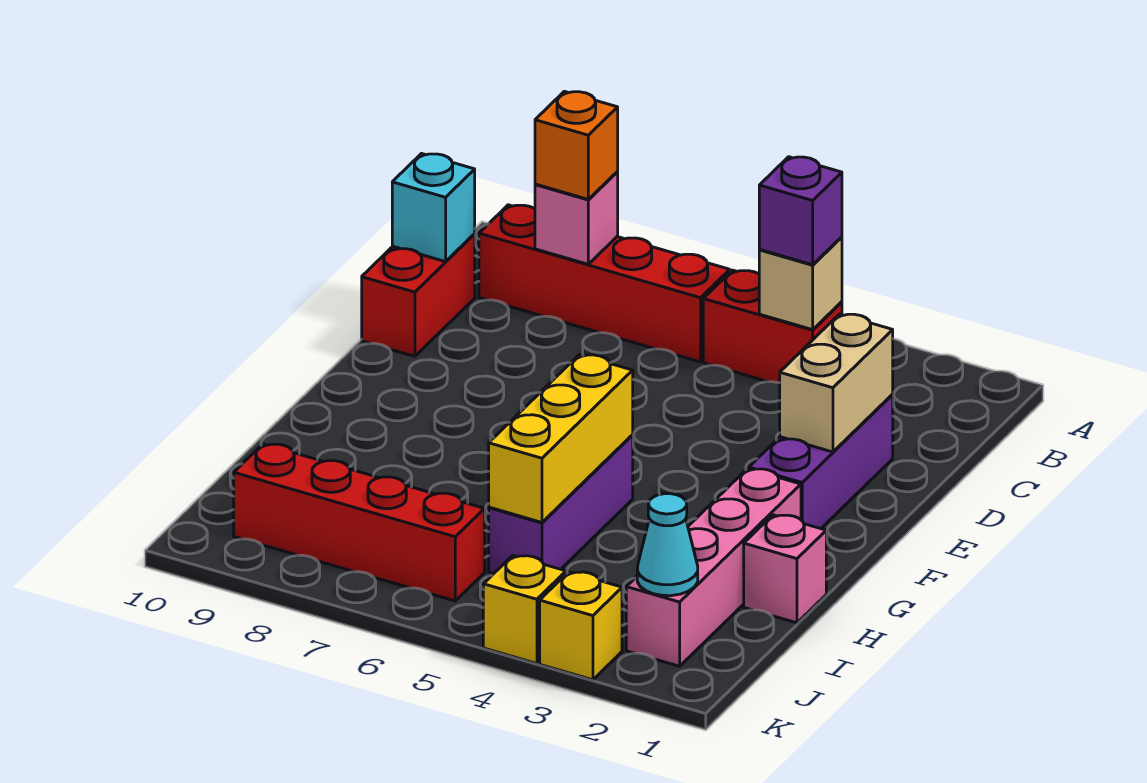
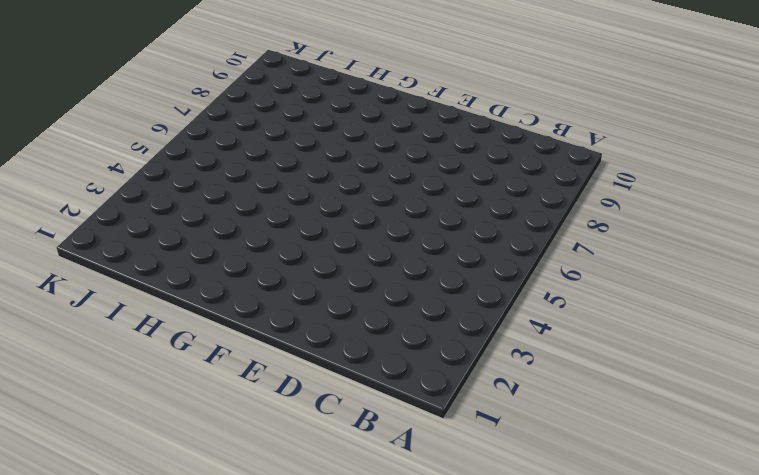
none -> red 1x2 brick [703,270,842,383]
none -> red 1x4 brick [479,205,730,362]
none -> red 1x2 brick [362,234,475,356]

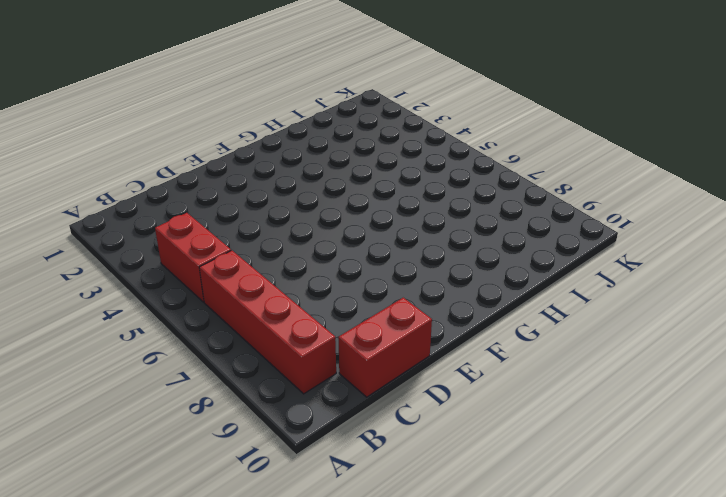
none -> purple 1x3 brick [749,395,893,529]
none -> pink 1x4 brick [626,469,801,666]
none -> purple 1x3 brick [489,435,633,573]

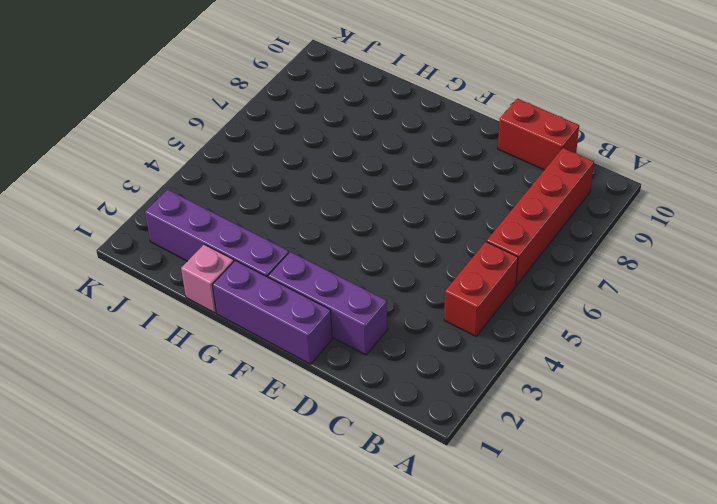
purple 1x3 brick [212,260,332,364] -> purple 1x3 brick moved to [489,435,633,573]
purple 1x4 brick [145,190,289,277] -> pink 1x4 brick [626,469,801,666]
none -> red 1x4 brick [234,444,485,601]
none -> yellow 1x1 brick [540,572,622,680]
none -> yellow 1x1 brick [483,556,566,664]

